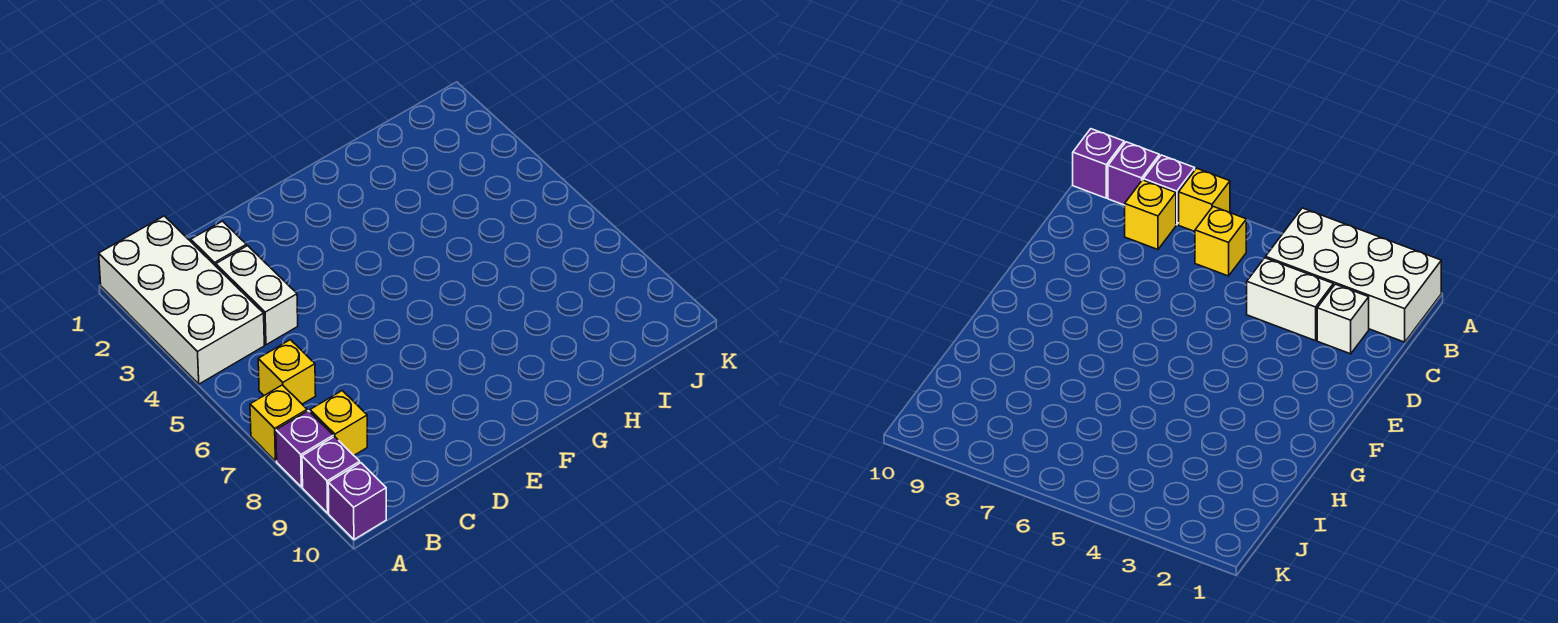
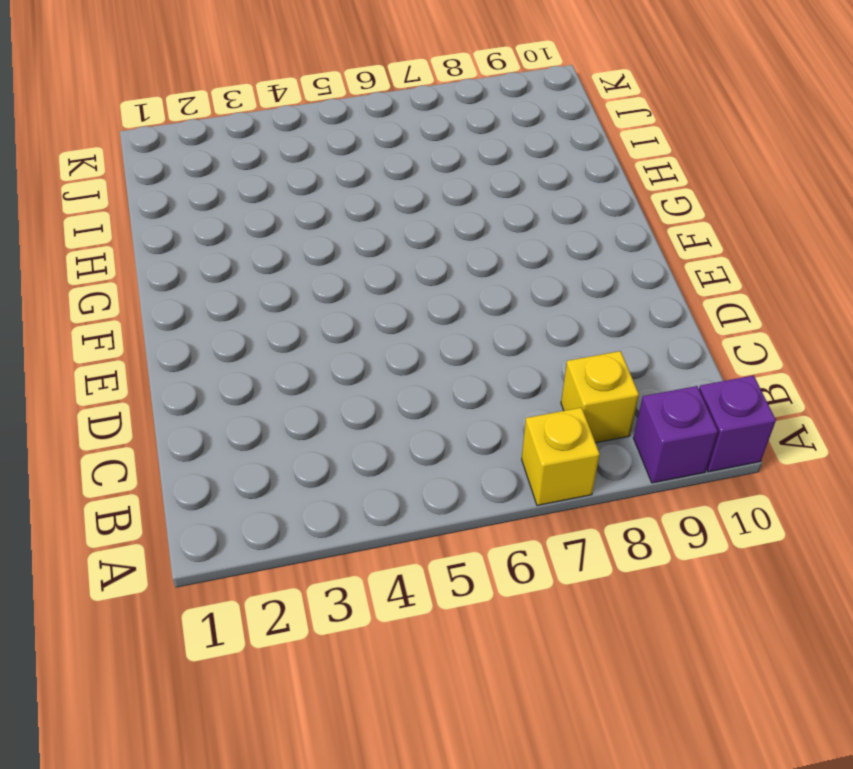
none -> white 2x4 brick [99,216,264,384]
none -> purple 1x1 brick [276,411,333,487]

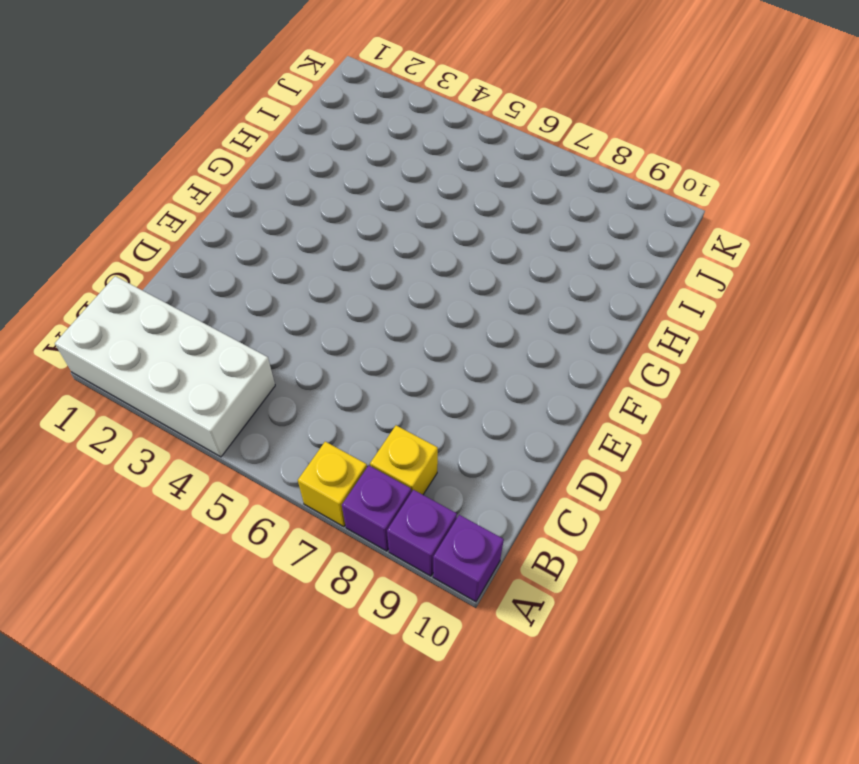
none -> yellow 1x1 brick [258,340,316,404]
none -> white 1x1 brick [191,221,246,266]

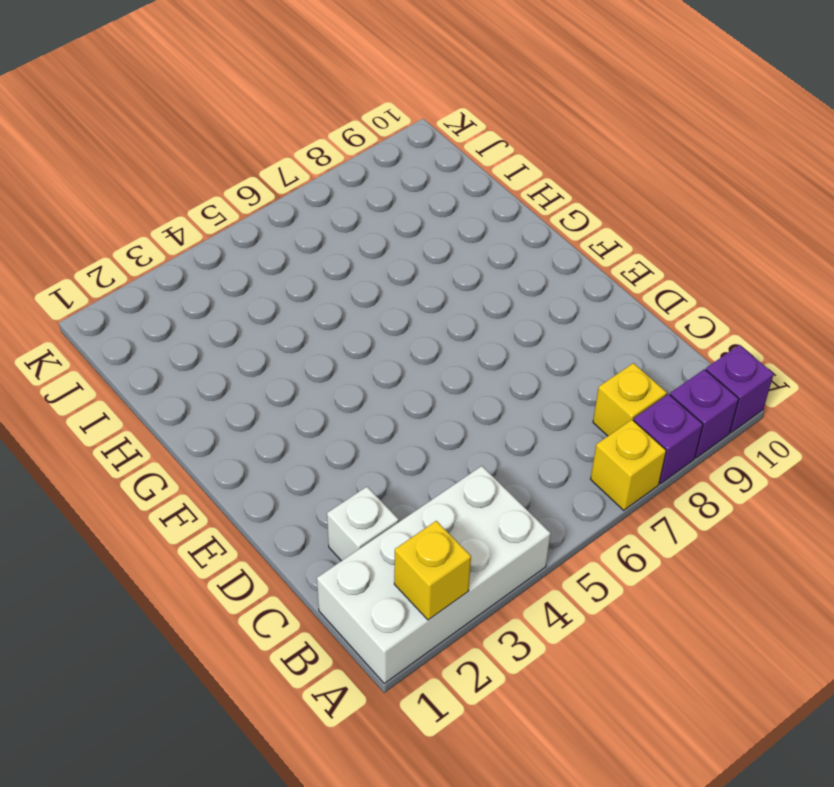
yellow 1x1 brick [394,521,471,620] -> yellow 1x1 brick moved to [258,340,316,404]
none -> white 1x2 brick [216,246,298,345]

